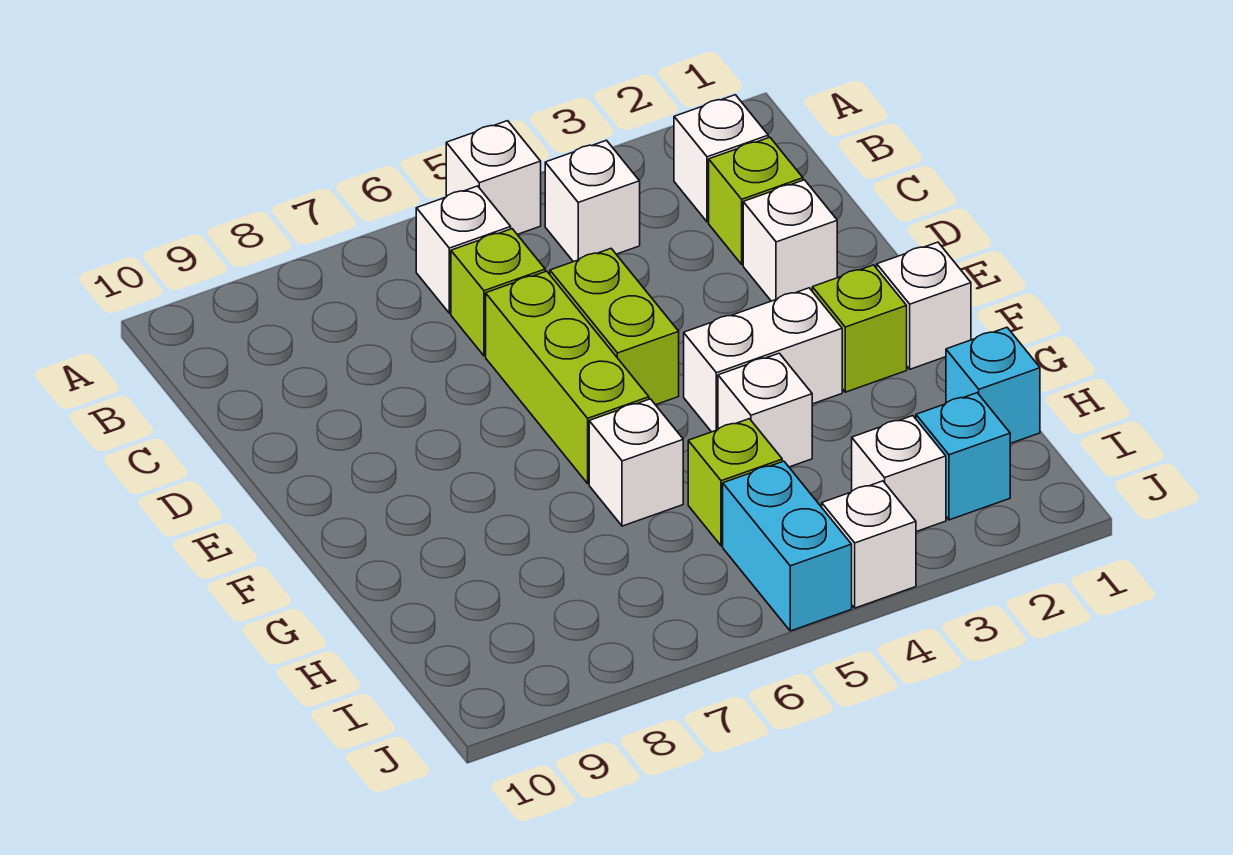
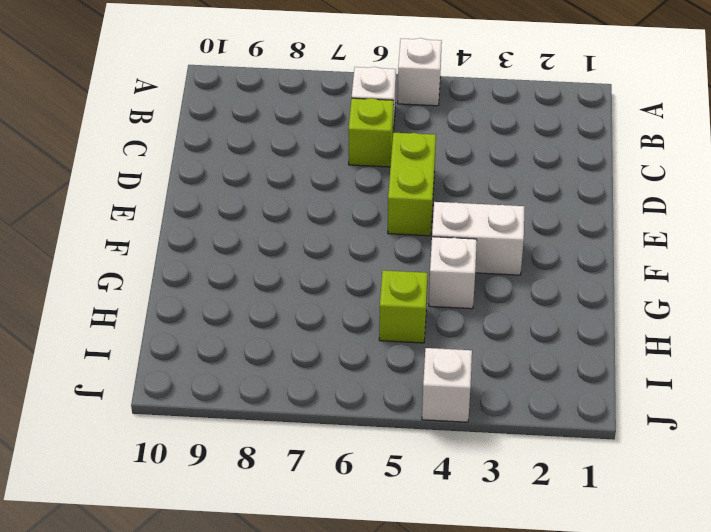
none -> white 1x1 brick [674,95,768,222]
none -> white 1x1 brick [545,140,640,262]
none -> lime 1x1 brick [709,137,803,264]

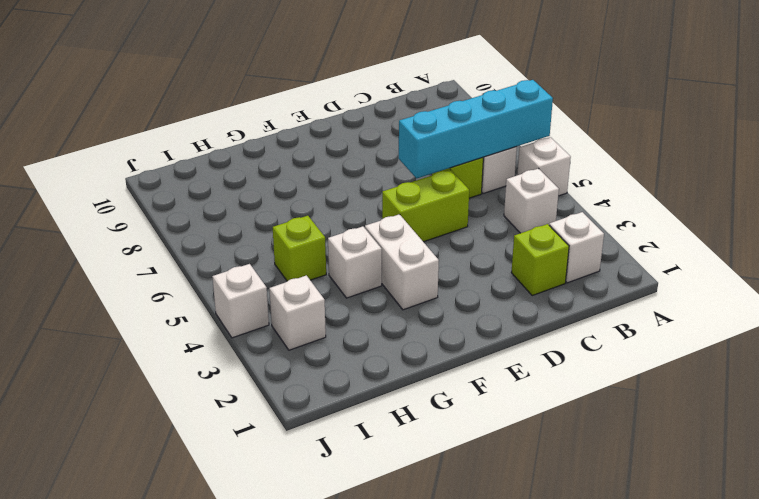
cyan 1x4 brick [399,80,553,178] -> none
none -> white 1x1 brick [743,180,837,301]
none -> lime 1x3 brick [486,271,649,483]
none -> white 1x1 brick [877,242,971,369]

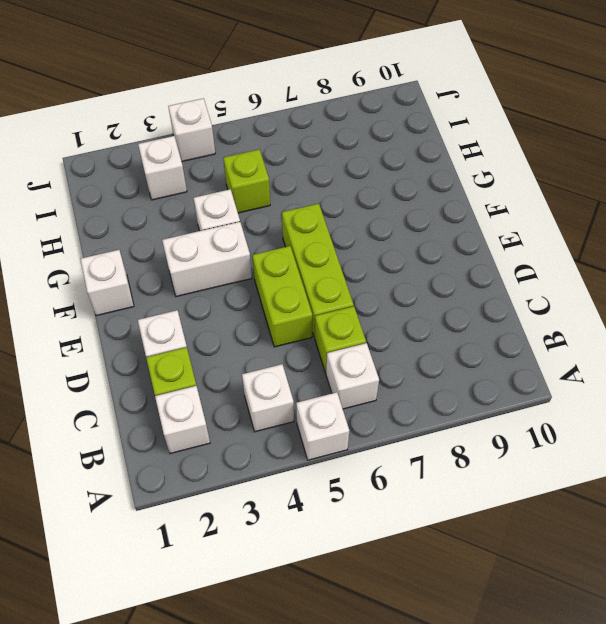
none -> lime 1x1 brick [812,265,907,392]
none -> white 1x1 brick [589,399,683,526]
none -> cyan 1x1 brick [946,327,1040,443]

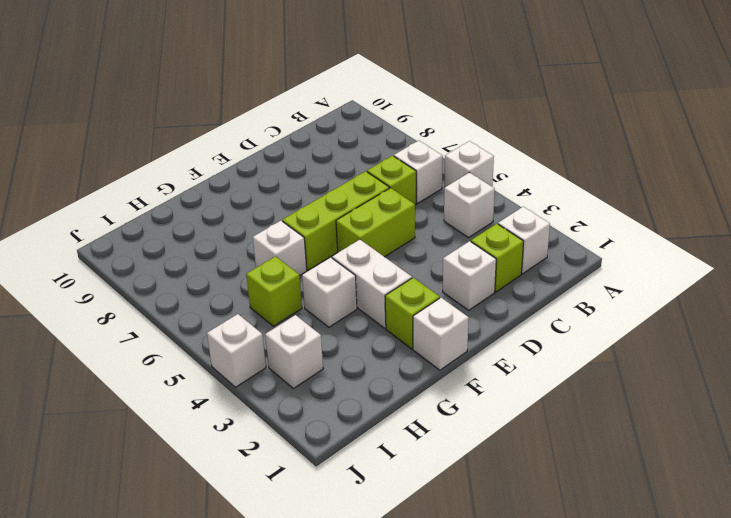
none -> cyan 1x1 brick [946,327,1040,443]
none -> cyan 1x1 brick [916,393,1010,520]
none -> cyan 1x2 brick [723,461,852,631]

